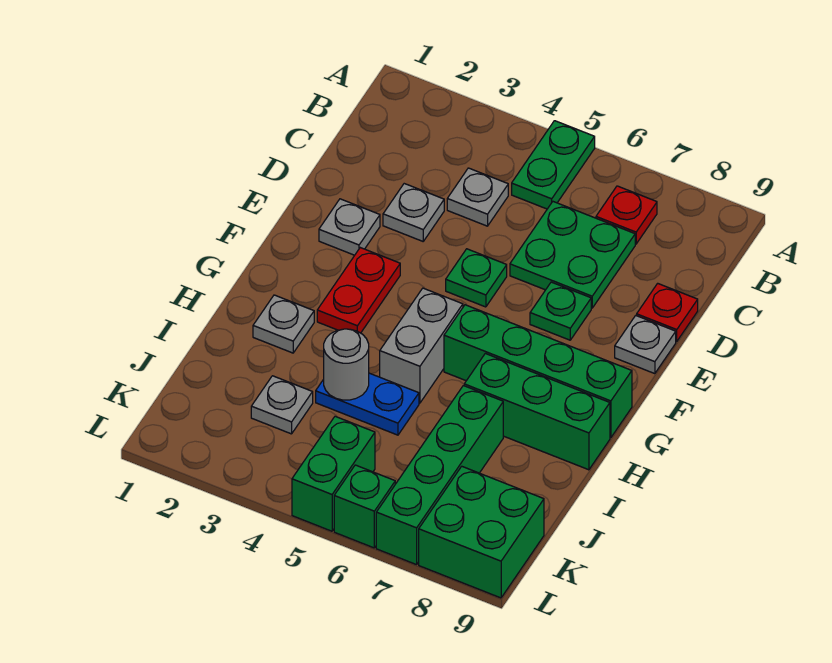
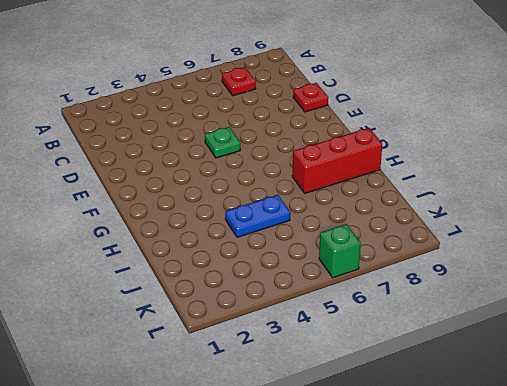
red 1x3 brick [292,128,382,193] -> green 1x3 brick [464,353,610,470]
none -> green 1x2 plate [512,121,595,209]
none -> grey 1x1 plate [447,168,508,226]
none -> green 2x2 plate [510,202,635,308]

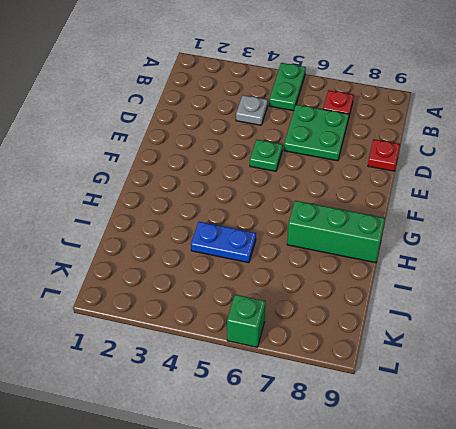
none -> grey 1x1 plate [383,184,444,241]
none -> grey 1x1 plate [319,199,380,255]
none -> green 1x1 plate [530,282,591,340]

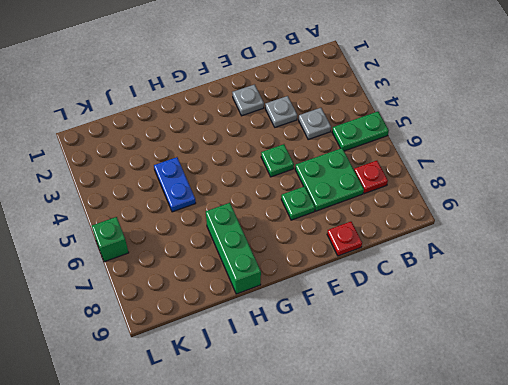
none -> grey 1x1 plate [615,316,676,374]
none -> red 1x2 plate [317,248,400,333]
none -> grey 1x2 brick [380,288,463,403]

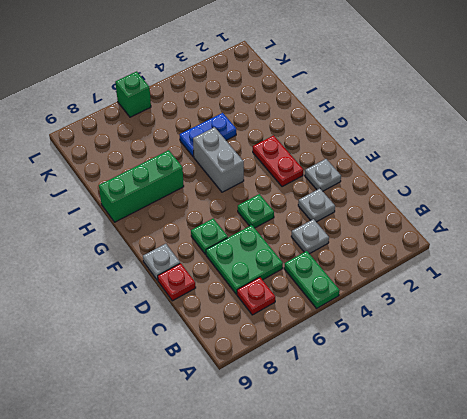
none -> green 1x4 brick [444,305,632,438]
none -> grey 1x1 plate [253,295,314,353]
none -> green 1x4 brick [376,386,503,565]

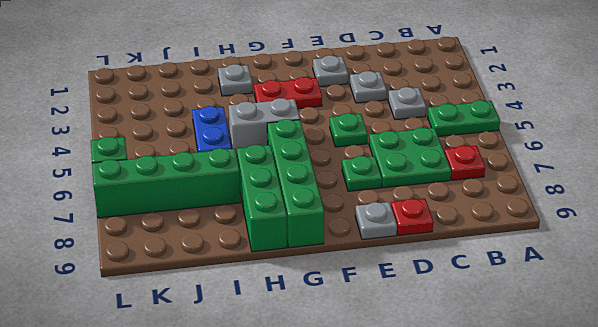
none -> grey 1x1 plate [251,376,313,434]
none -> green 1x2 brick [292,416,375,531]
none -> green 2x2 brick [419,466,544,598]

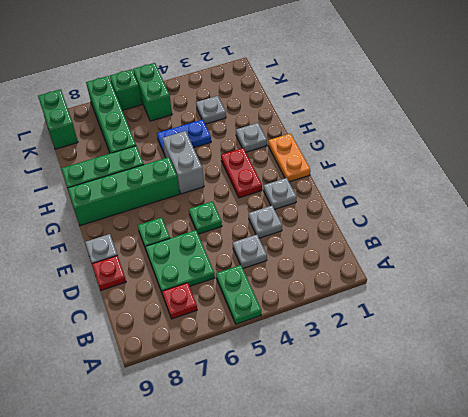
orange 1x2 plate [268,133,310,182] -> none
green 1x2 brick [38,89,78,149] -> green 2x2 brick [419,466,544,598]
none -> grey 1x1 round brick [324,329,369,400]

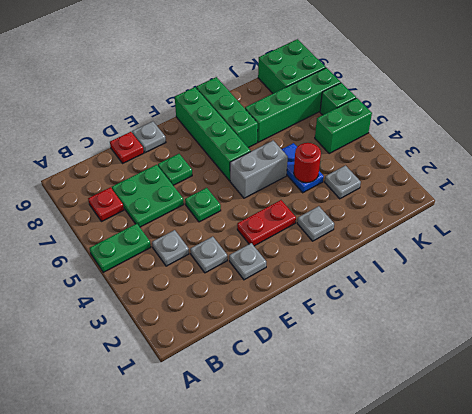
red 1x1 round brick [294,143,321,183] -> grey 1x1 round brick [324,329,369,400]

